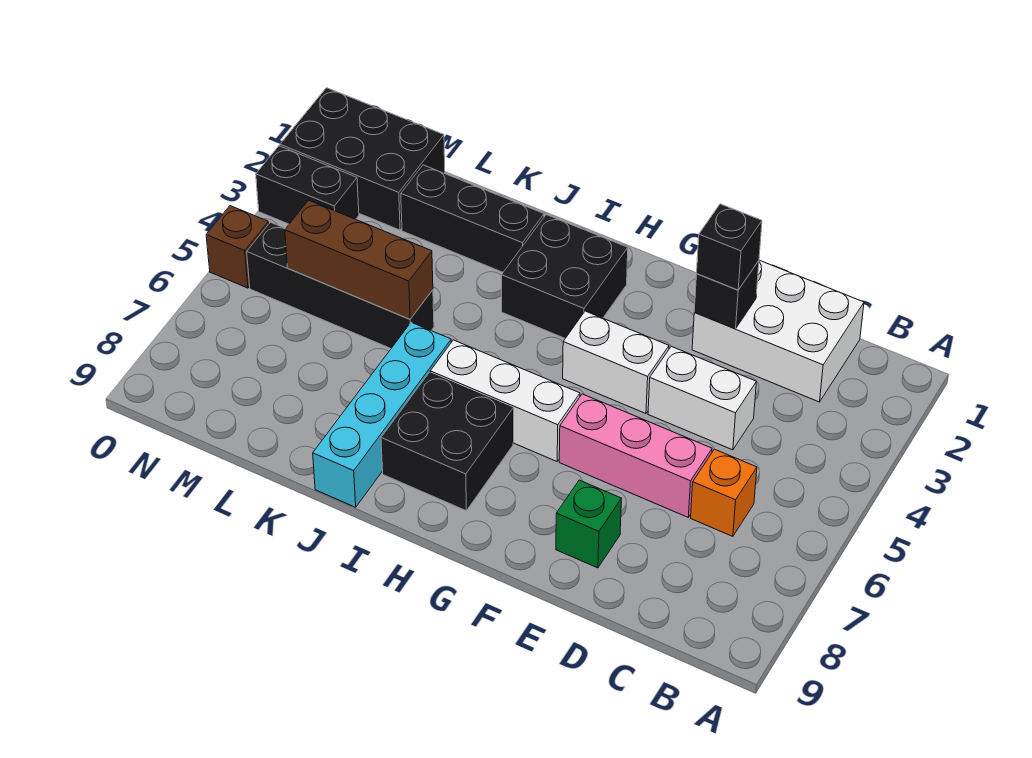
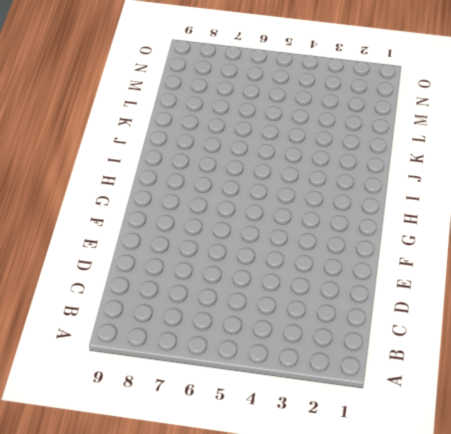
none -> white 2x3 brick [692,260,864,402]
none -> orange 1x1 brick [691,449,757,536]
none -> white 1x2 brick [648,346,756,450]

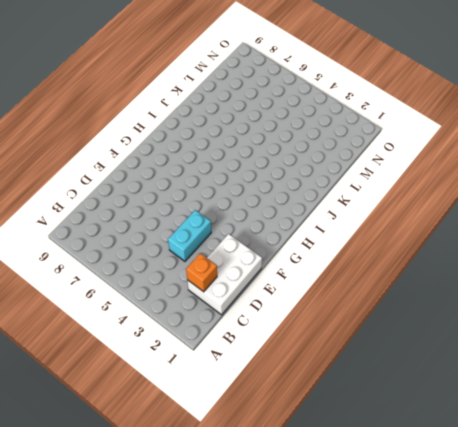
orange 1x1 brick [186,253,217,292] -> orange 1x1 brick moved to [691,449,757,536]
cyan 1x2 brick [168,210,211,261] -> white 1x2 brick [648,346,756,450]
none -> pink 1x3 brick [559,394,712,517]
none -> green 1x1 brick [556,480,622,568]
none -> white 1x2 brick [563,311,669,413]

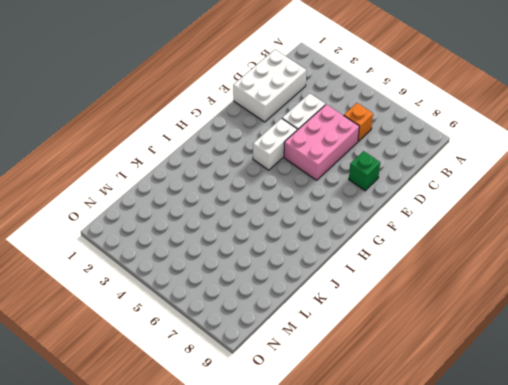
pink 2x3 brick [284,104,359,180] -> pink 1x3 brick [559,394,712,517]
none -> white 1x3 brick [430,340,580,461]
none -> black 2x2 brick [502,215,628,338]
none -> black 2x2 brick [381,373,513,511]

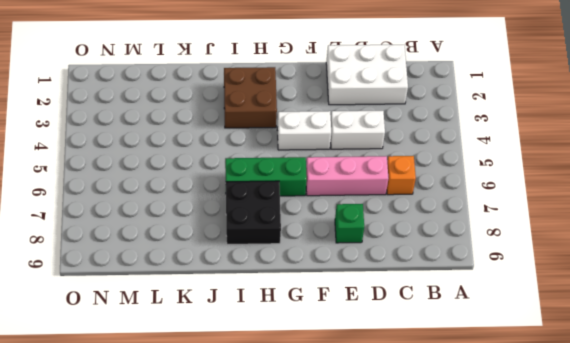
green 1x3 brick [225,157,307,196] -> white 1x3 brick [430,340,580,461]
brown 2x2 brick [224,67,277,128] -> black 2x2 brick [502,215,628,338]
none -> black 1x3 brick [401,165,544,272]
none -> cyan 1x4 brick [313,322,451,507]
none -> black 1x4 brick [247,222,434,348]

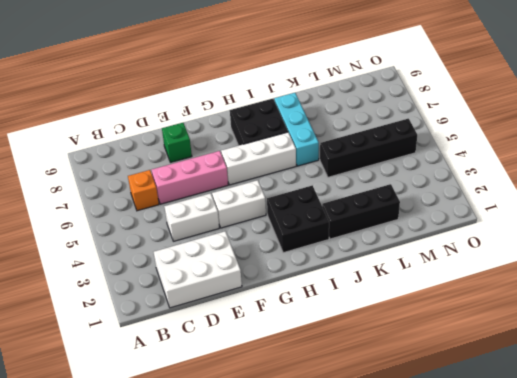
cyan 1x3 brick [274,93,319,166] -> cyan 1x4 brick [313,322,451,507]
none -> black 2x3 brick [280,88,445,230]
none -> black 1x2 brick [256,146,359,224]
none -> brown 1x1 brick [206,206,269,288]

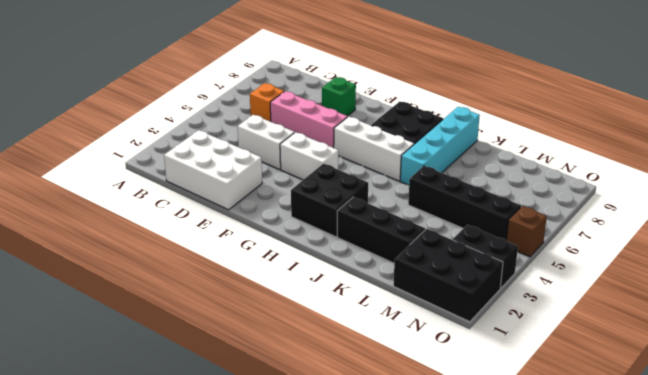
none -> black 1x1 brick [694,261,759,329]
none -> brown 1x3 brick [285,200,433,319]
none -> black 1x1 brick [697,204,762,290]

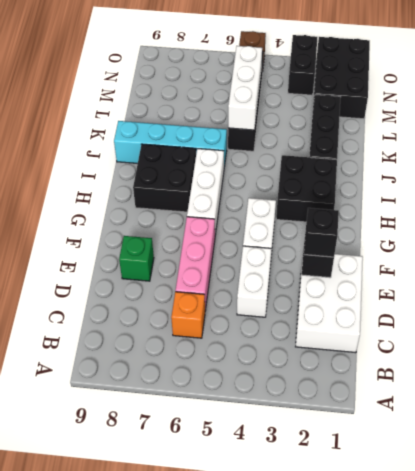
white 1x3 brick [228,46,262,130] -> brown 1x3 brick [285,200,433,319]

